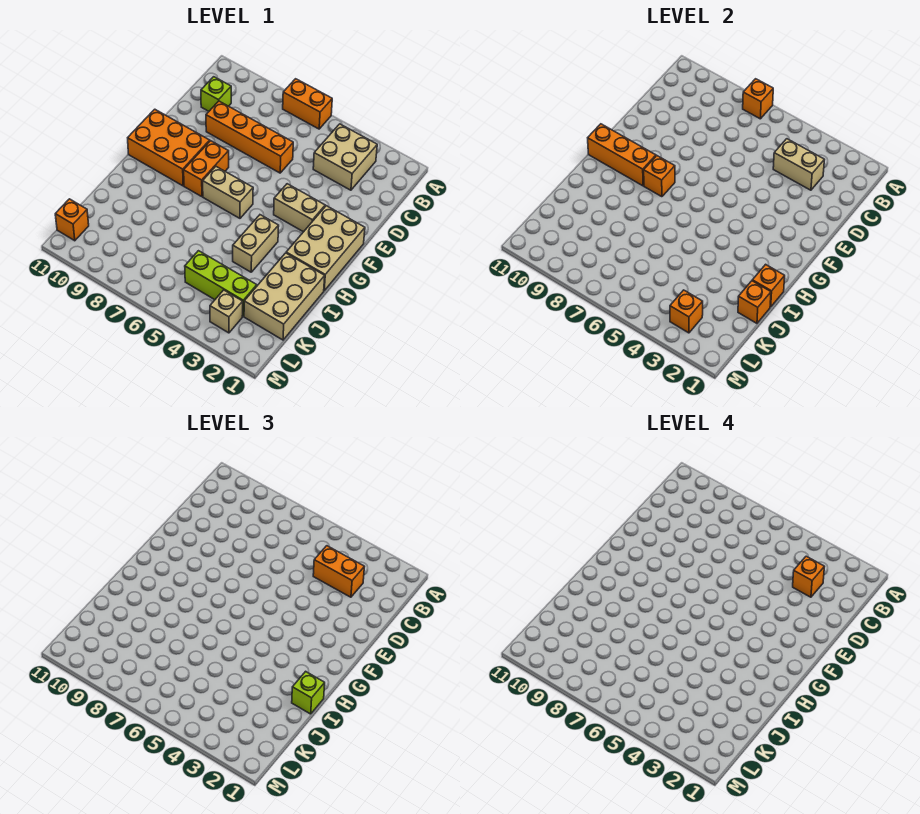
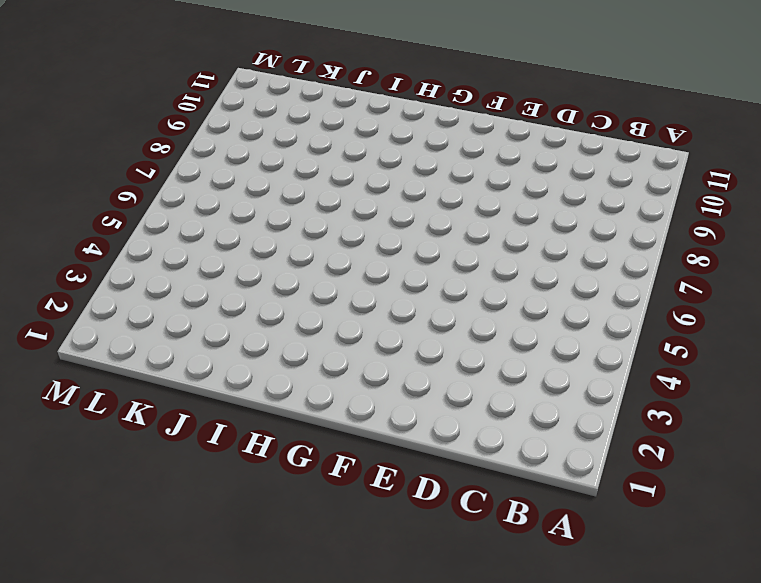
none -> orange 1x2 brick [283,79,332,129]
none -> tan 2x2 brick [313,124,377,190]
none -> lime 1x1 brick [201,77,231,111]

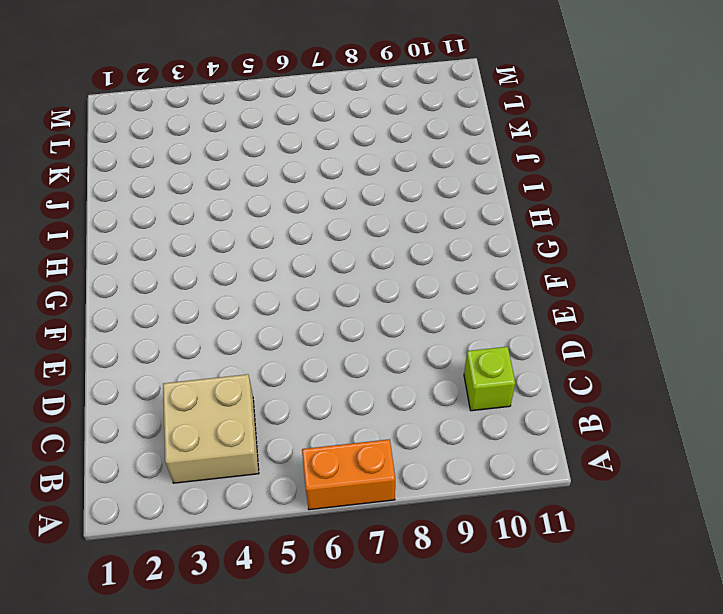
none -> orange 1x4 brick [206,101,293,173]
none -> tan 2x3 brick [286,206,365,291]
none -> tan 1x2 brick [274,184,325,232]

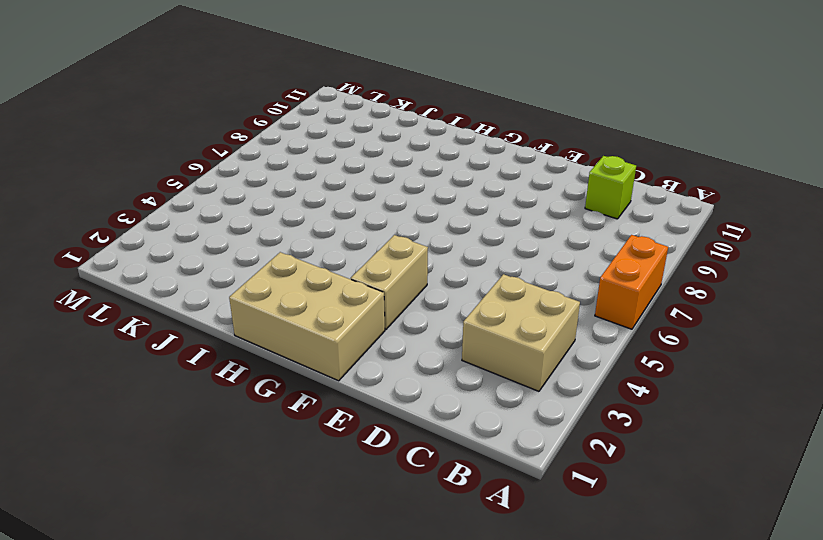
none -> orange 1x4 brick [206,101,293,173]
none -> orange 1x2 brick [184,141,229,197]
none -> orange 2x3 brick [128,109,210,186]

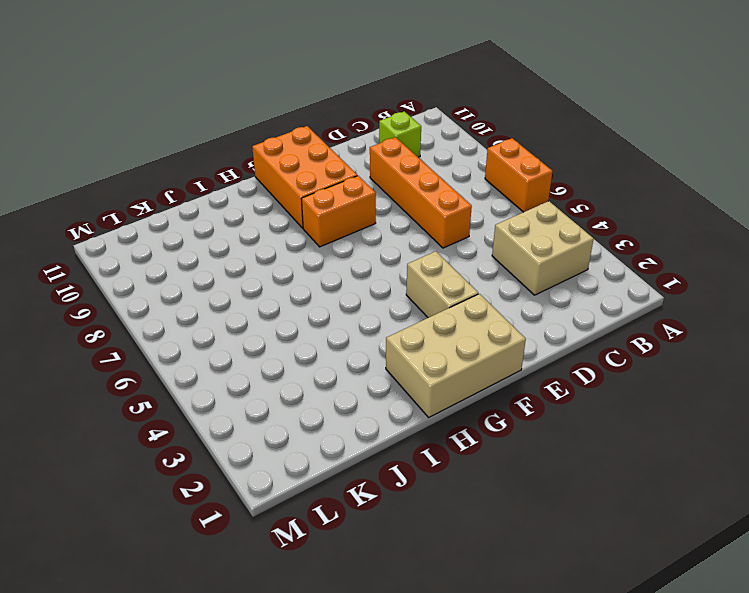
none -> tan 1x2 brick [203,166,253,218]
none -> tan 1x2 brick [233,215,279,272]
none -> tan 2x3 brick [244,253,325,340]

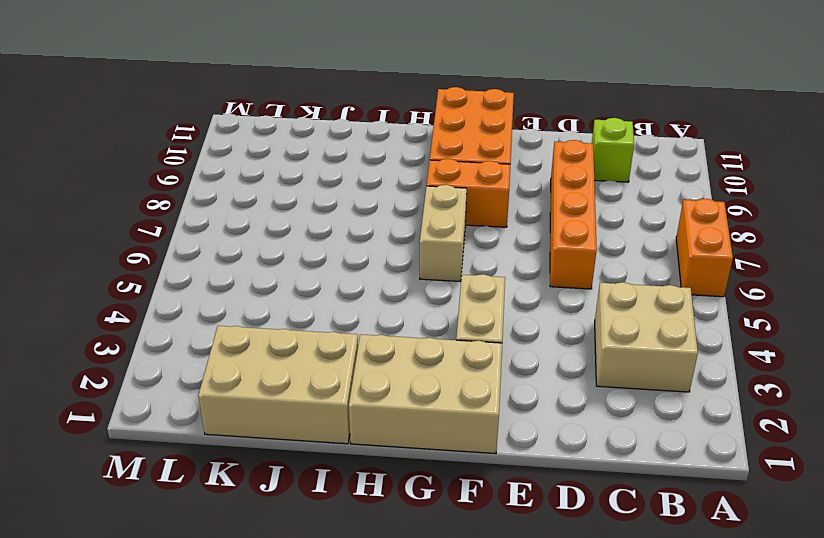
none -> tan 1x2 brick [233,215,279,272]
none -> lime 1x3 brick [185,251,257,316]
none -> tan 1x1 brick [210,290,243,333]

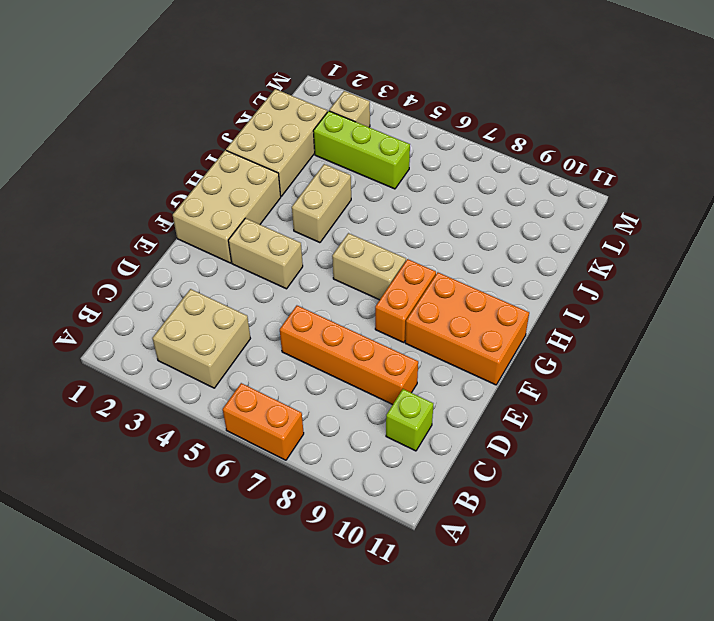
none -> orange 1x1 brick [55,199,89,241]
none -> orange 1x1 brick [743,79,773,119]
none -> tan 1x2 brick [773,139,824,190]

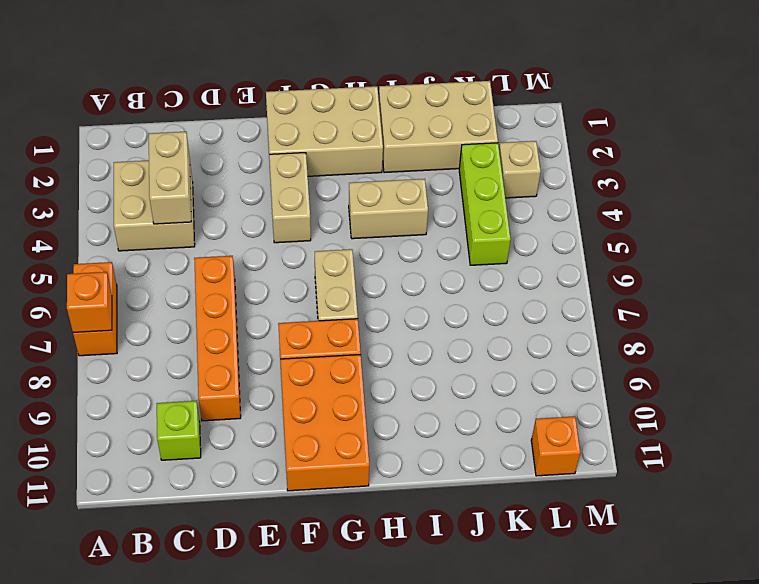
none -> orange 1x1 brick [644,156,675,197]
none -> orange 1x3 brick [588,124,656,186]
none -> orange 1x1 brick [752,264,785,307]

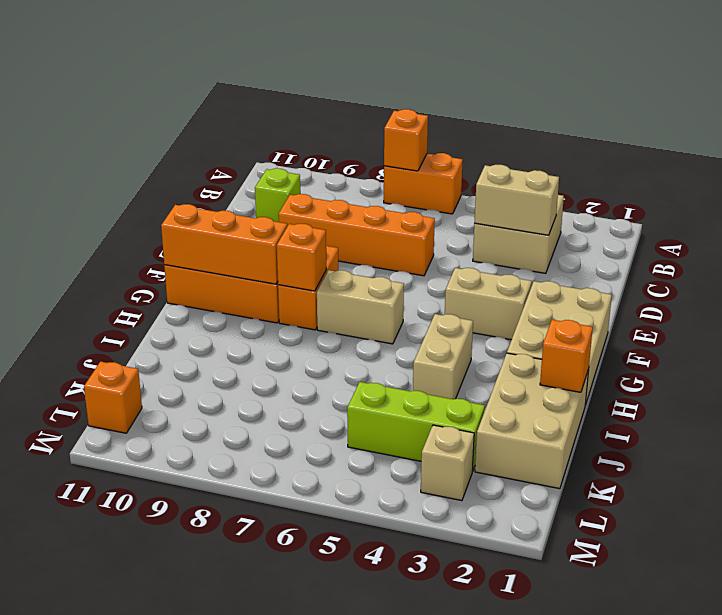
none -> orange 1x1 brick [738,281,771,323]
none -> orange 1x1 brick [670,290,703,333]
none -> orange 1x2 brick [313,546,364,597]

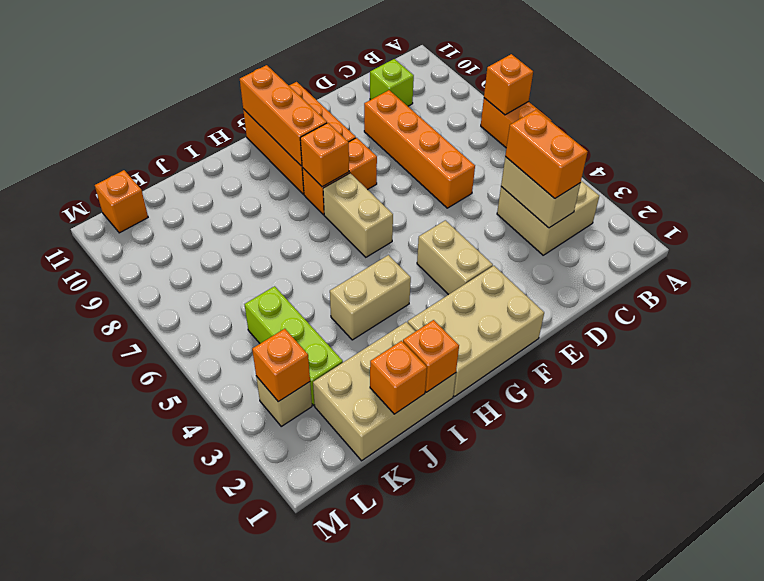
none -> lime 1x1 brick [292,671,325,714]
none -> orange 1x1 brick [793,556,824,597]

